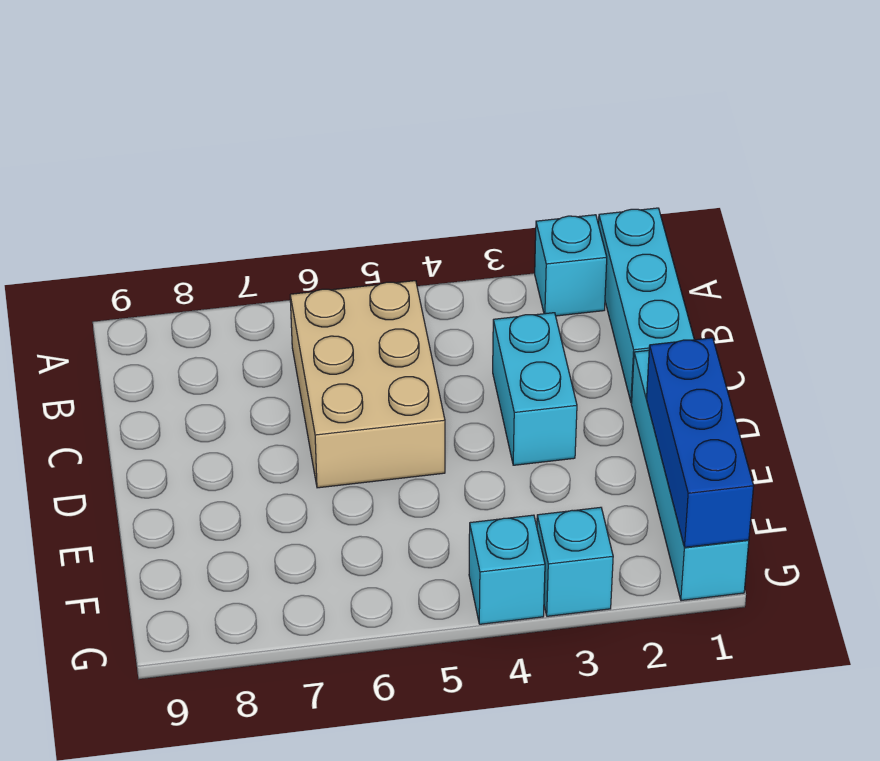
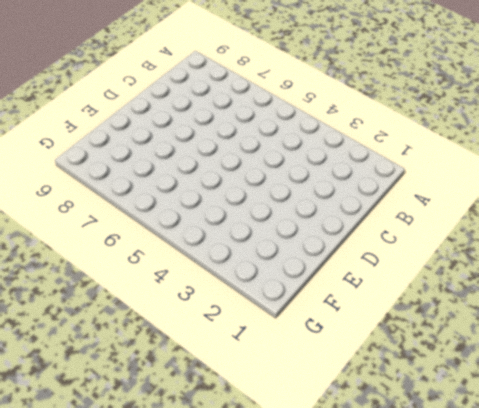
none -> cyan 1x3 brick [598,208,694,403]
none -> cyan 1x1 brick [535,215,607,316]

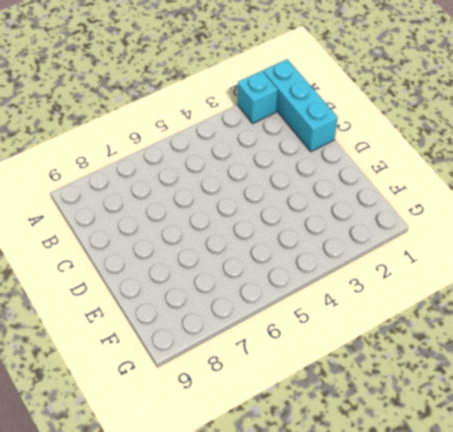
none -> tan 2x3 brick [290,281,445,488]
none -> cyan 1x2 brick [493,313,577,465]

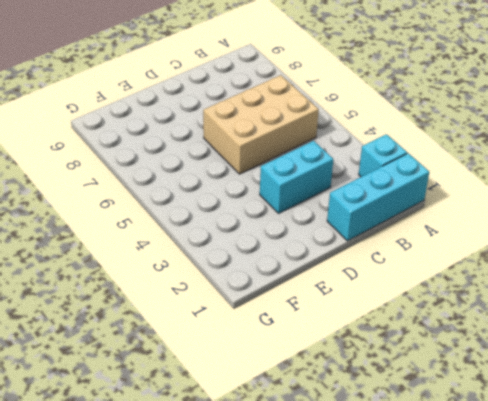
none -> cyan 1x4 brick [631,350,749,601]
none -> cyan 1x1 brick [537,507,613,616]

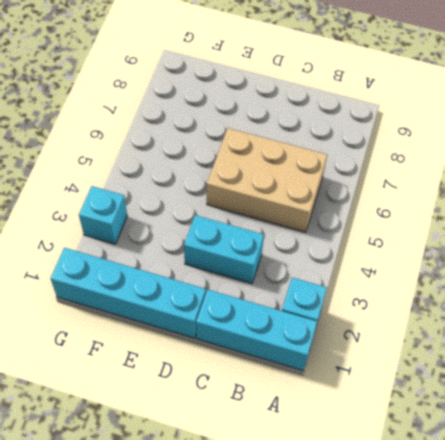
none -> cyan 1x1 brick [469,515,545,624]
none -> blue 1x3 brick [647,338,754,547]

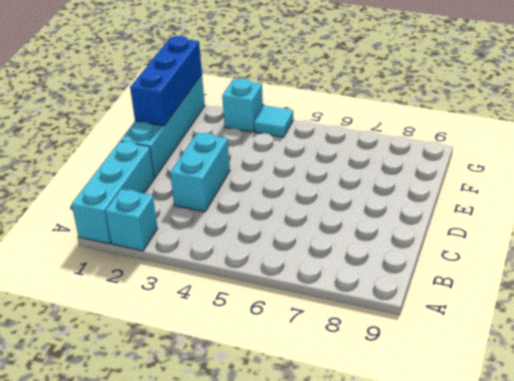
cyan 1x1 tile [254,106,293,137] -> cyan 1x1 brick [469,515,545,624]
none -> tan 2x3 brick [290,281,445,488]

